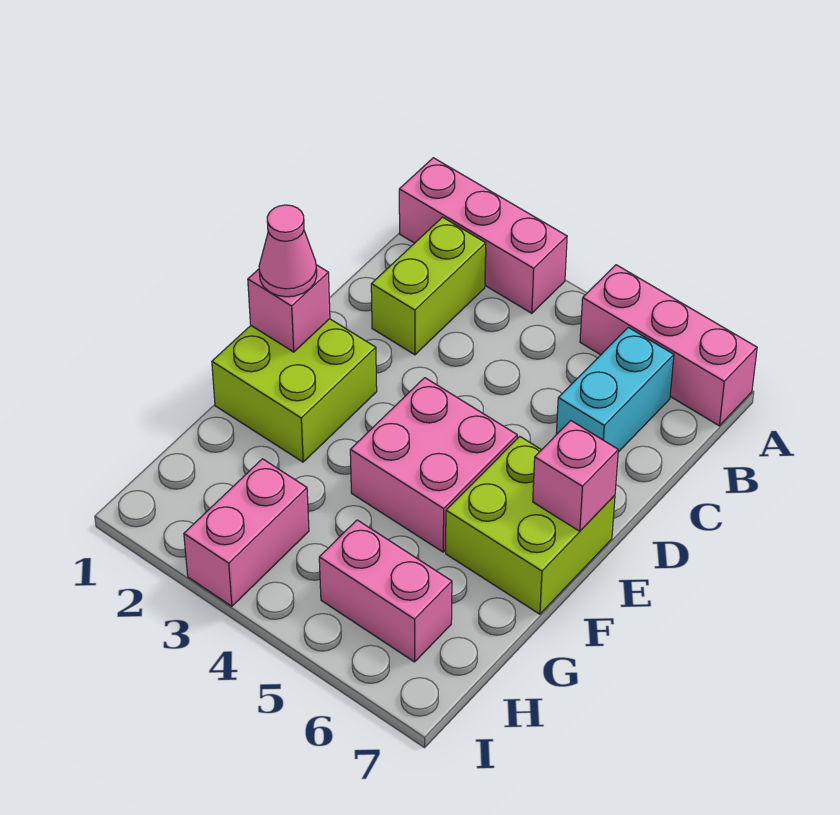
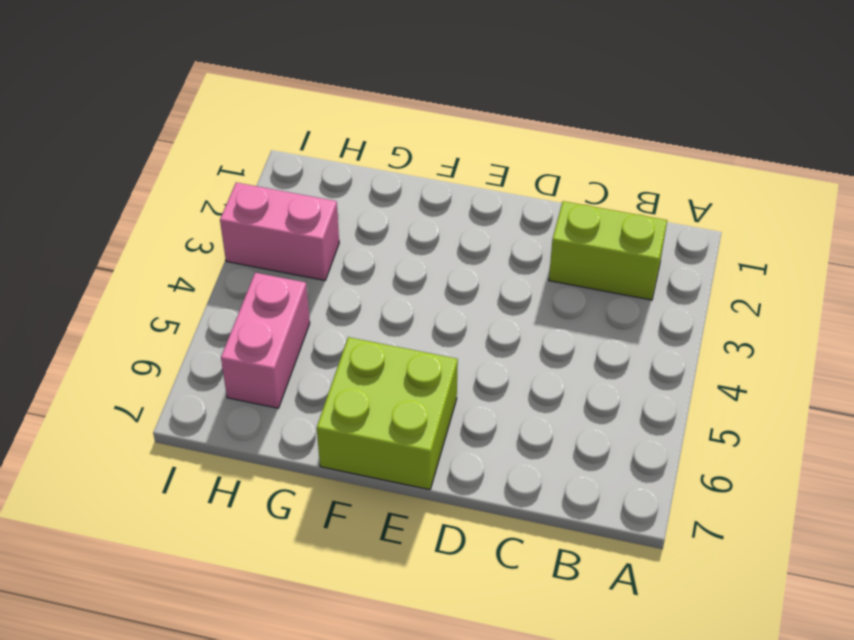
none -> pink 1x3 brick [399,158,567,313]
none -> pink 1x3 brick [580,265,757,426]
none -> cyan 1x2 brick [556,327,674,452]

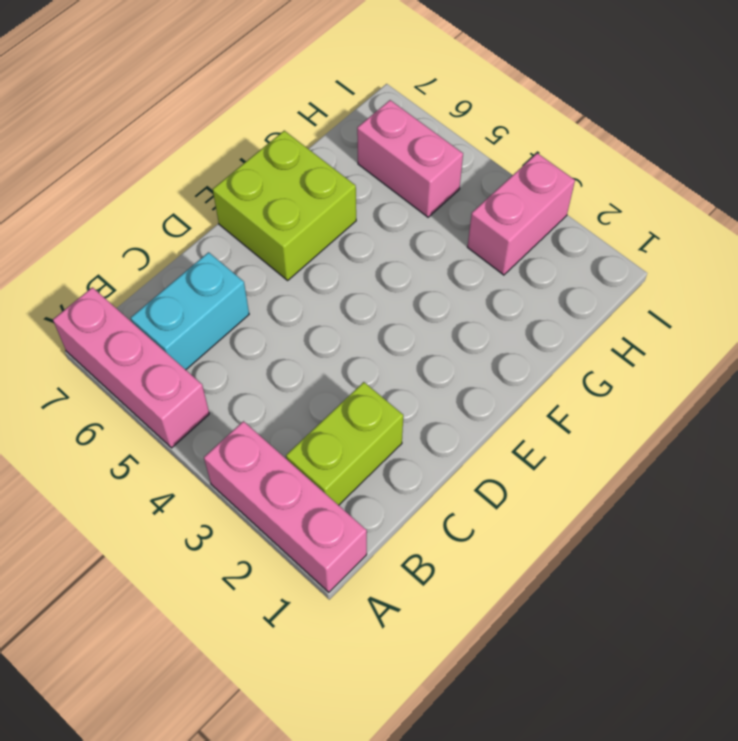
none -> lime 2x2 brick [212,319,377,462]
none -> pink 2x2 brick [350,378,517,552]
none -> pink 1x1 brick [248,265,330,352]

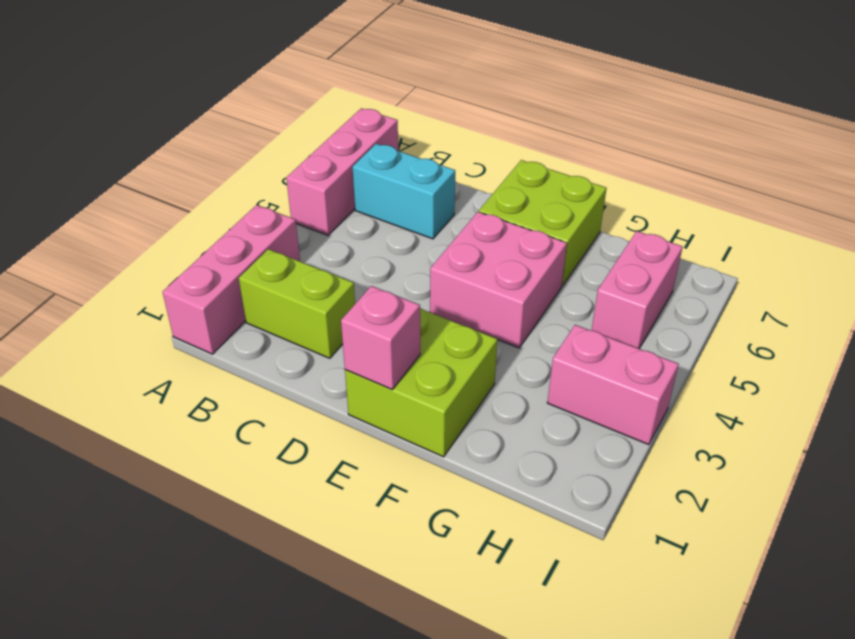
none -> pink 1x1 brick [533,421,618,531]
none -> pink 1x1 cone [259,205,317,297]

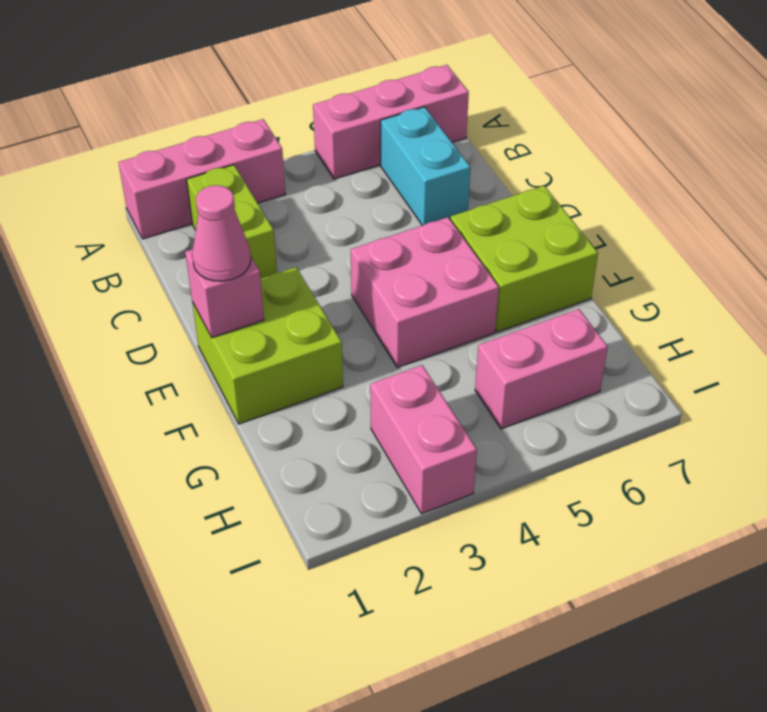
none -> pink 1x1 brick [533,421,618,531]

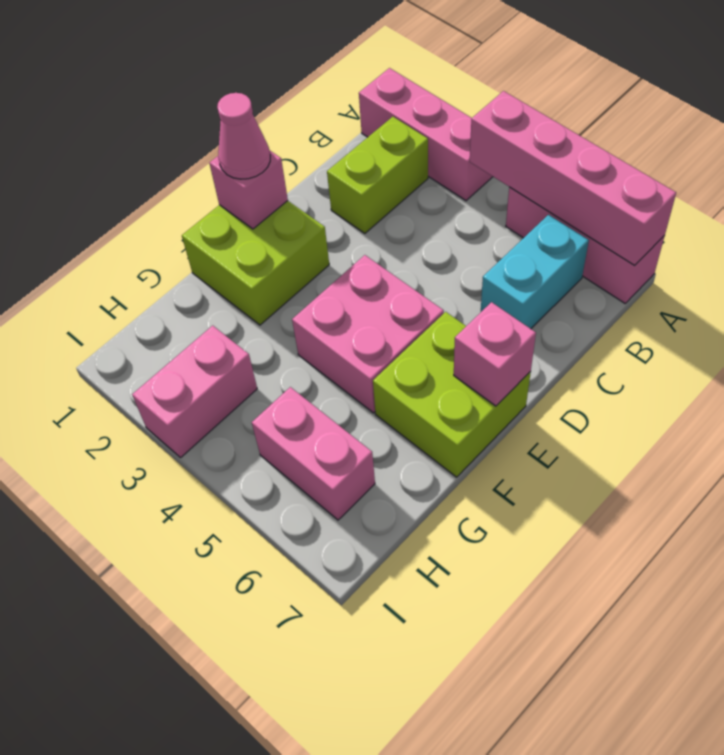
pink 1x4 brick [470,91,676,266] -> none

